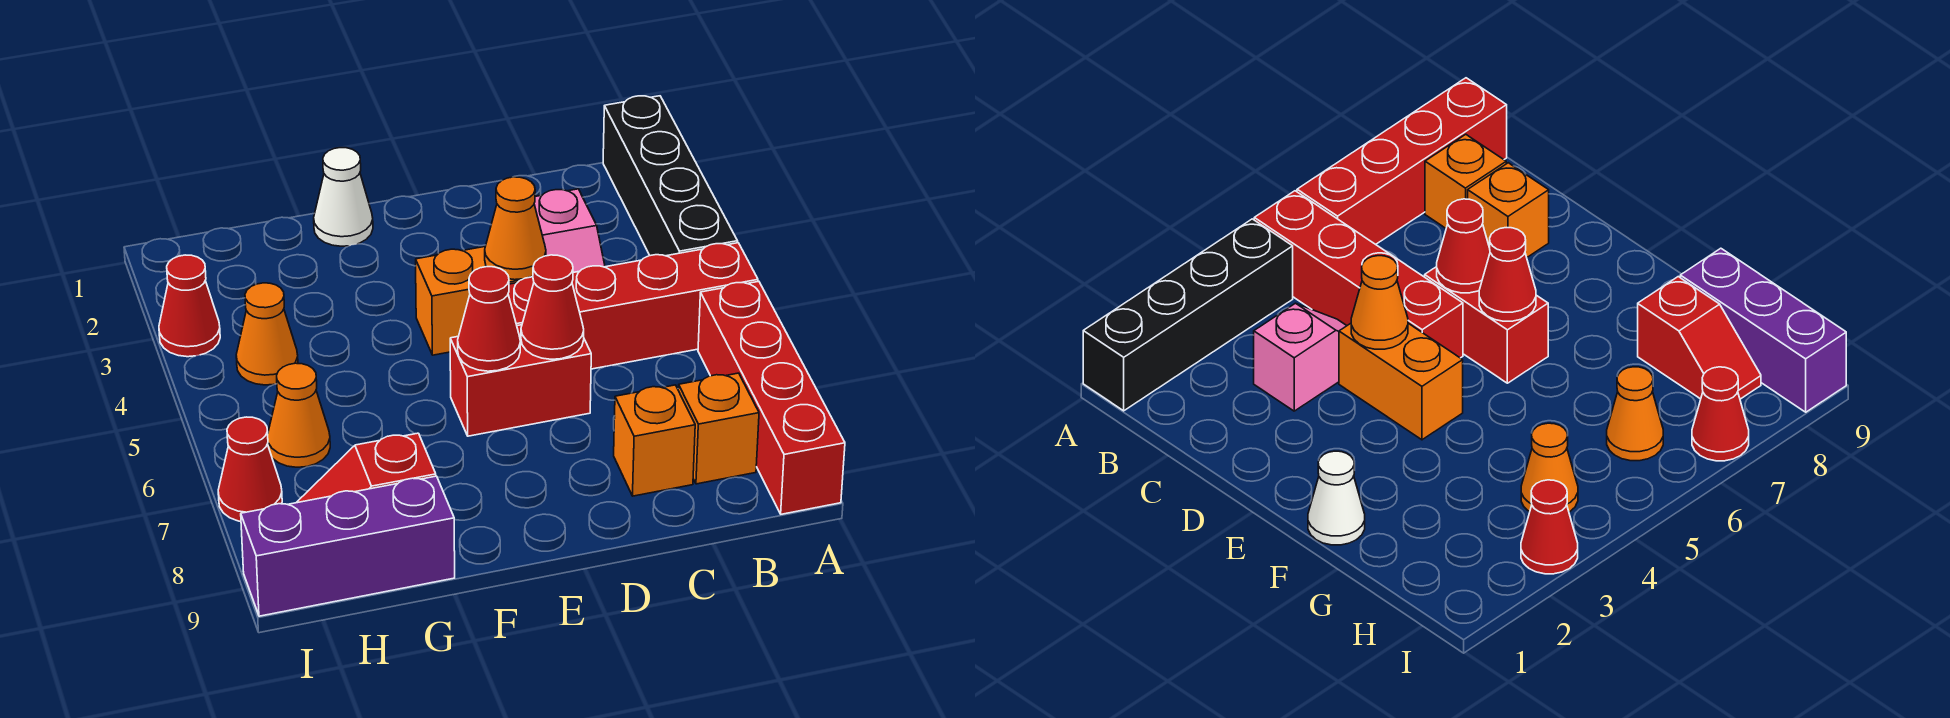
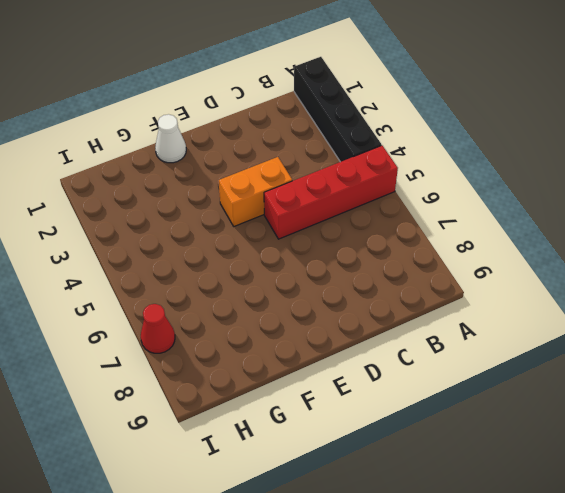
none -> red 1x4 brick [698,281,845,514]
none -> orange 1x1 brick [678,373,759,484]
none -> pink 1x2 slope [534,189,605,272]

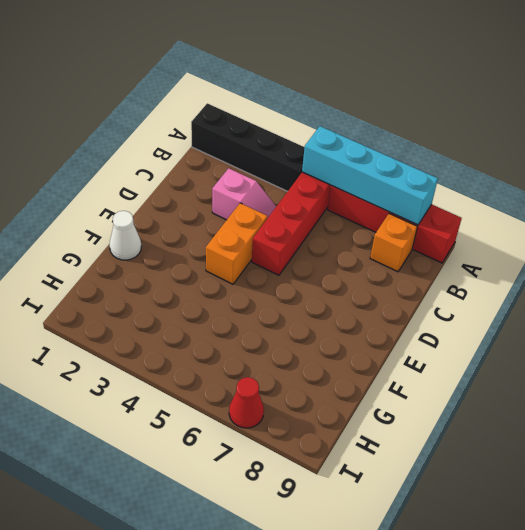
cyan 1x4 brick [302,126,438,225] -> none
none -> orange 1x1 brick [614,385,695,496]
none -> red 1x2 brick [450,325,591,436]
none -> red 1x2 slope [296,433,436,503]

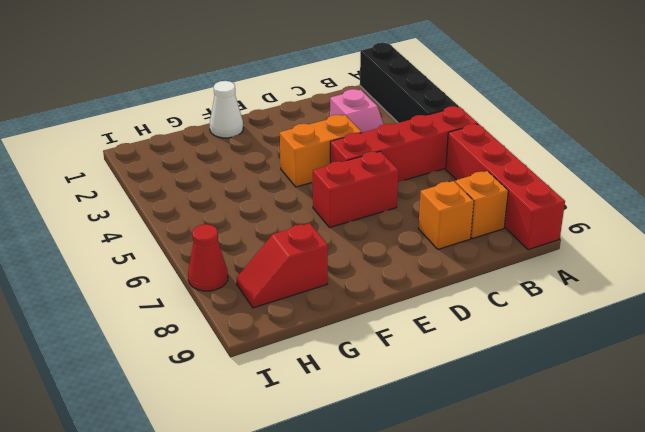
none -> purple 1x3 brick [241,476,455,616]
none -> orange 1x1 cone [236,283,298,385]
none -> orange 1x1 cone [268,363,330,467]

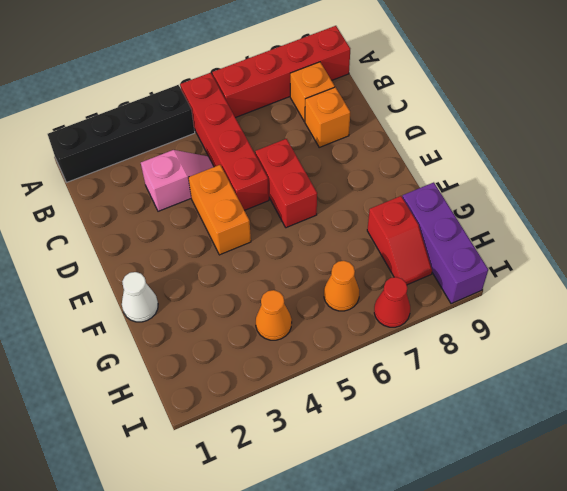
none -> red 1x1 cone [159,255,220,357]
none -> orange 1x1 cone [485,177,546,280]
none -> red 1x1 cone [521,255,584,359]

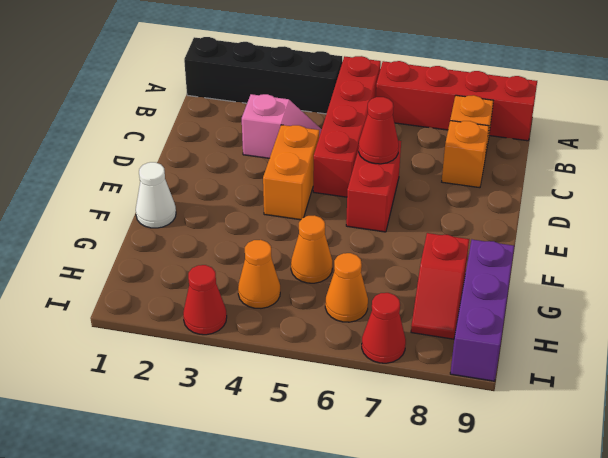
orange 1x1 cone [291,215,332,283] -> orange 1x1 cone moved to [485,177,546,280]
none -> red 1x1 cone [458,267,520,371]

